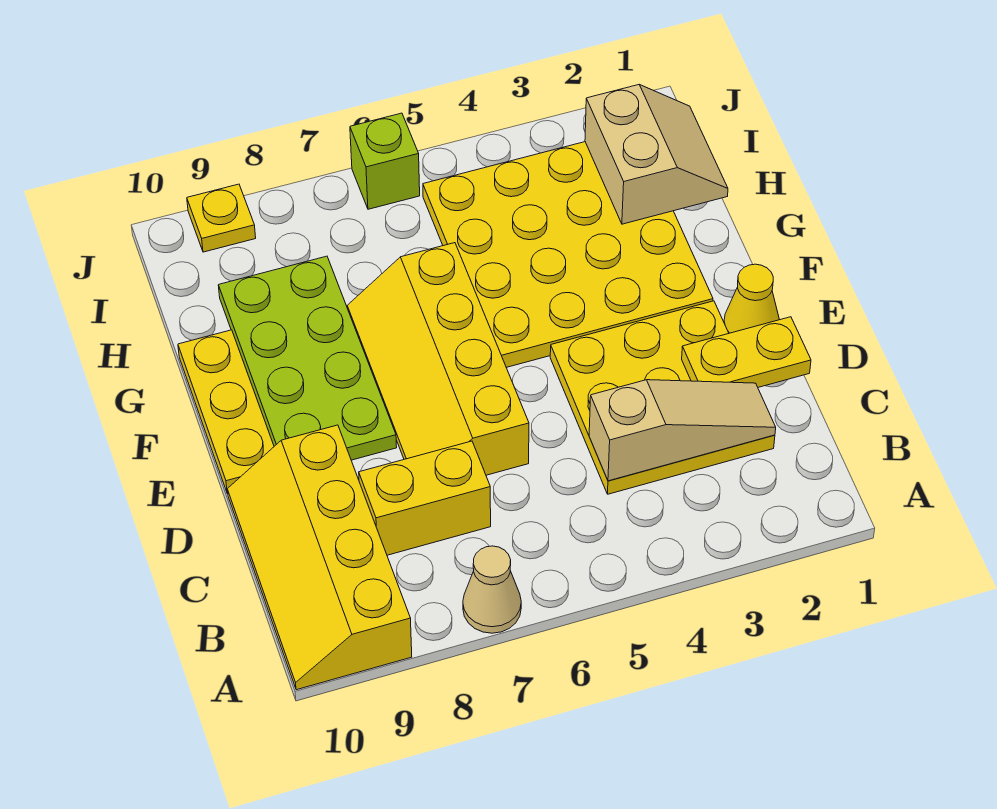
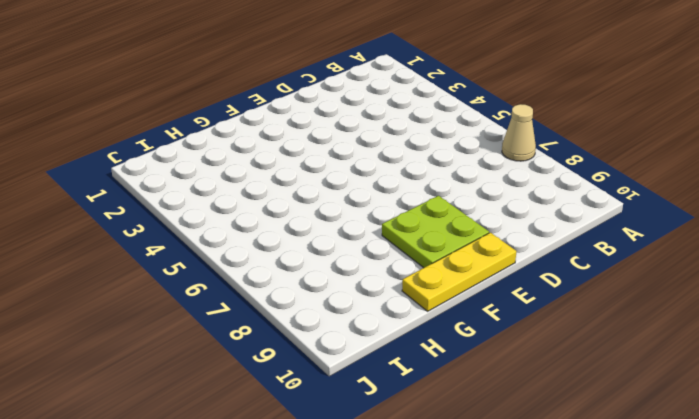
lime 2x2 plate [382,196,489,268] -> lime 2x4 plate [218,256,397,460]
none -> yellow 2x4 slope [227,425,412,690]
none -> yellow 3x3 plate [550,301,775,494]
none -> yellow 1x2 brick [359,441,491,555]

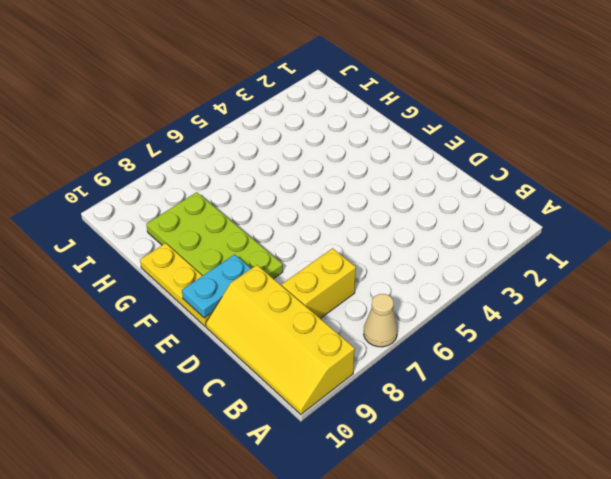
cyan 1x2 plate [182,255,251,318] -> none
none -> yellow 3x3 plate [550,301,775,494]
none -> yellow 2x4 slope [347,243,529,475]
none -> yellow 1x1 cone [724,264,779,333]

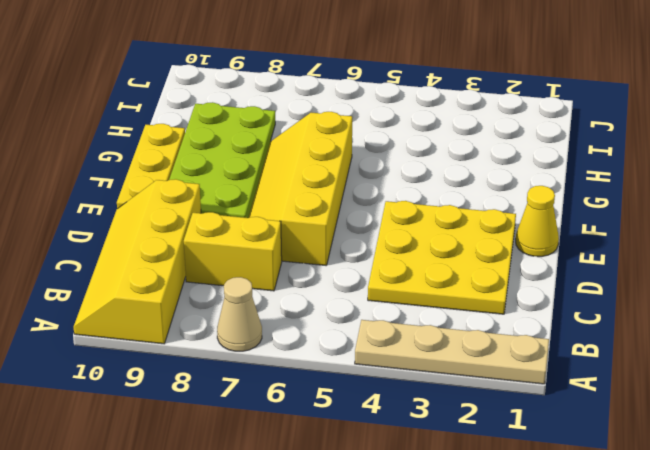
tan 1x4 plate [355,320,549,384] -> none
none -> yellow 4x4 plate [423,142,713,367]
none -> lime 1x1 brick [350,113,420,209]
none -> yellow 1x1 plate [187,184,256,252]

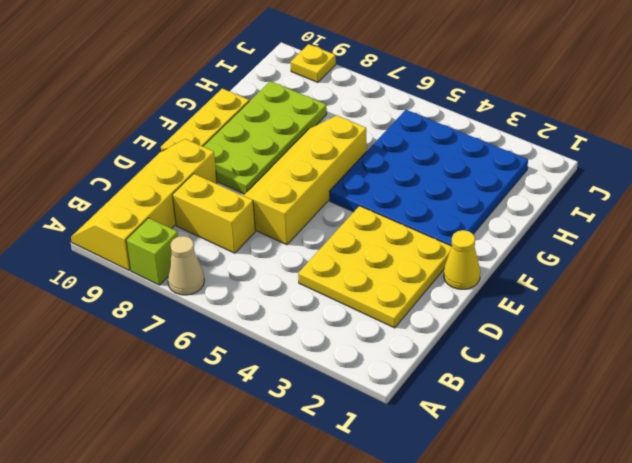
lime 1x1 brick [126,218,178,285] -> lime 1x1 brick moved to [350,113,420,209]
blue 4x4 plate [329,110,528,246] -> yellow 4x4 plate [423,142,713,367]
none -> tan 1x3 slope [589,380,776,481]
none -> yellow 1x2 plate [682,317,811,387]
none -> tan 2x2 slope [585,85,728,224]

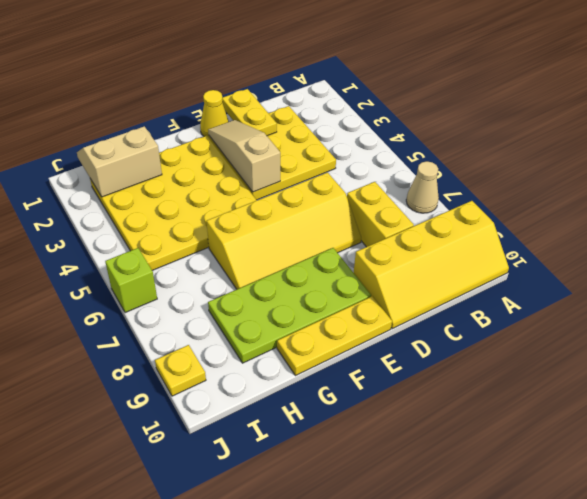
tan 1x3 slope [208,120,280,192] -> tan 1x3 slope moved to [589,380,776,481]

